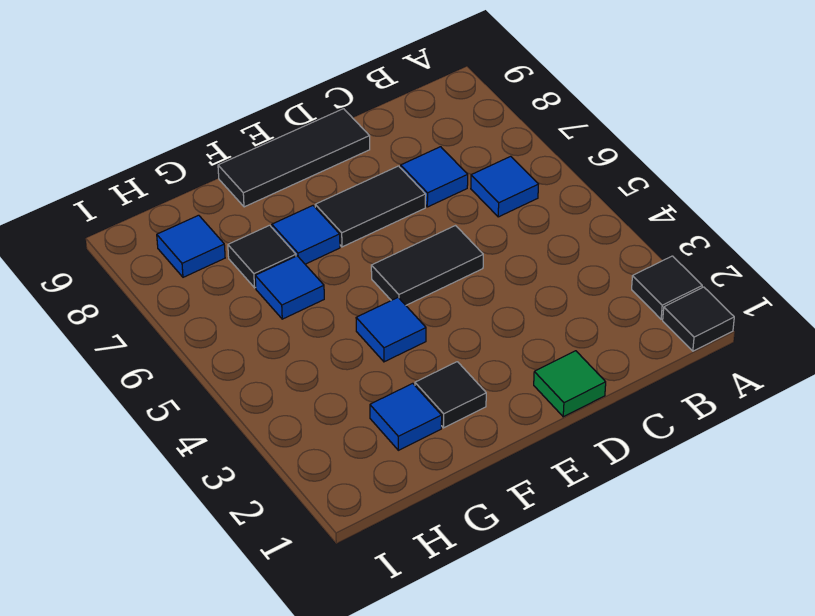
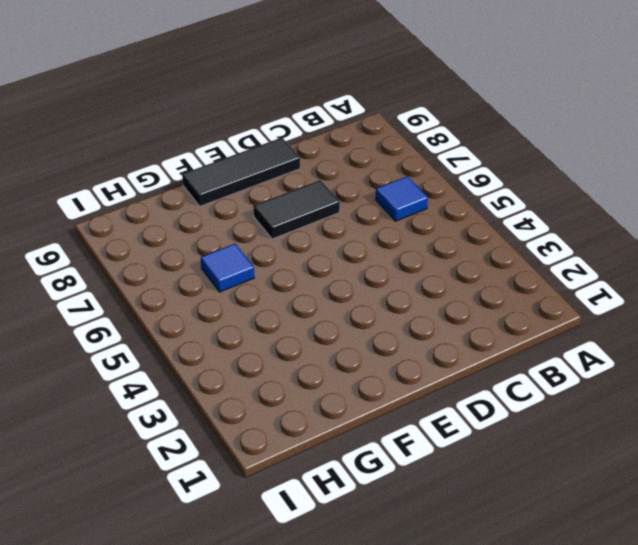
none -> black 1x1 tile [663,287,734,351]
none -> black 1x1 tile [632,256,702,319]
none -> blue 1x1 tile [401,147,468,207]

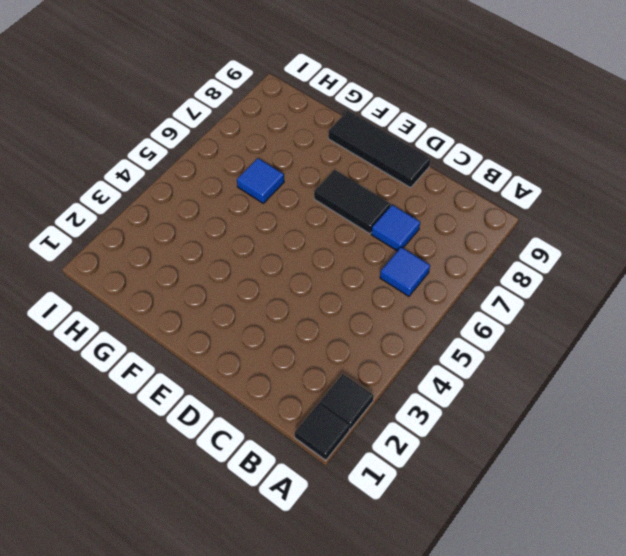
none -> green 1x1 tile [534,351,606,417]
none -> black 1x2 tile [371,226,483,305]
none -> black 1x1 tile [415,362,486,428]

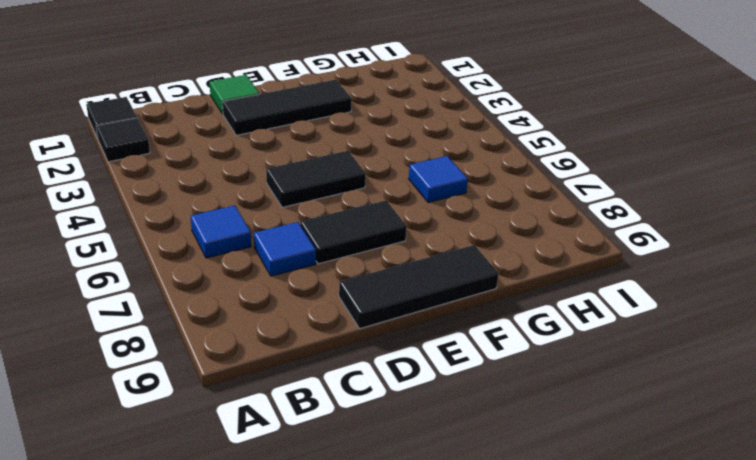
black 1x3 tile [222,80,352,135] -> black 1x1 tile [415,362,486,428]
none -> blue 1x1 tile [356,298,426,362]
none -> blue 1x1 tile [272,206,340,264]
none -> blue 1x1 tile [370,383,442,450]

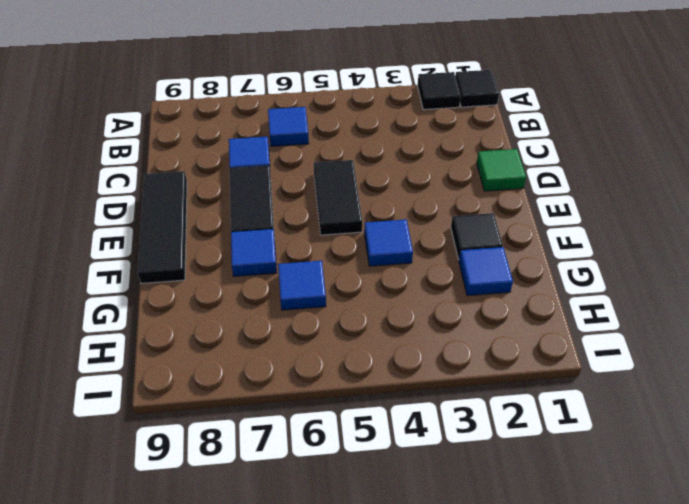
none -> black 1x1 tile [228,225,296,288]
none -> blue 1x1 tile [157,215,225,277]

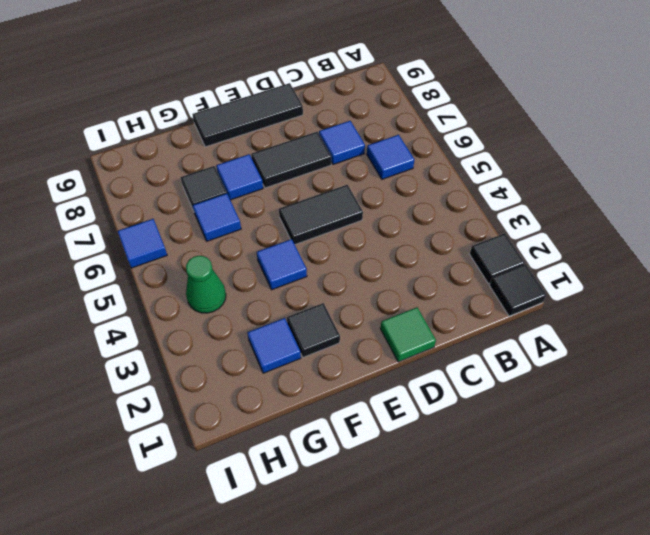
green 1x1 cone [186,256,226,313] -> none
blue 1x1 tile [118,219,167,268] -> blue 1x1 tile moved to [157,215,225,277]

